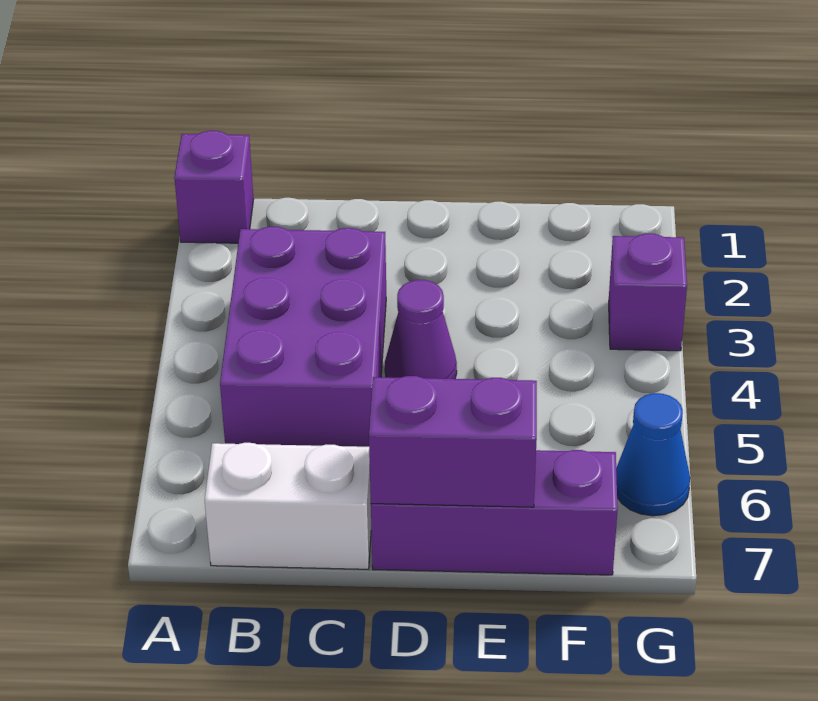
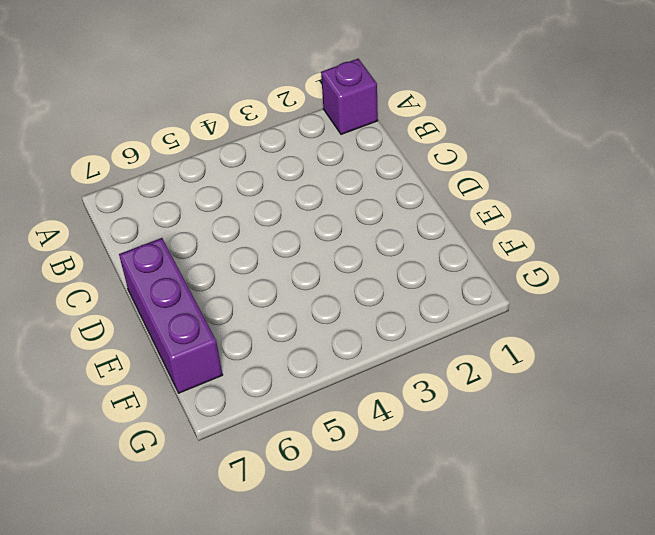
none -> purple 2x3 brick [220,227,386,447]
none -> white 1x2 brick [205,443,371,569]

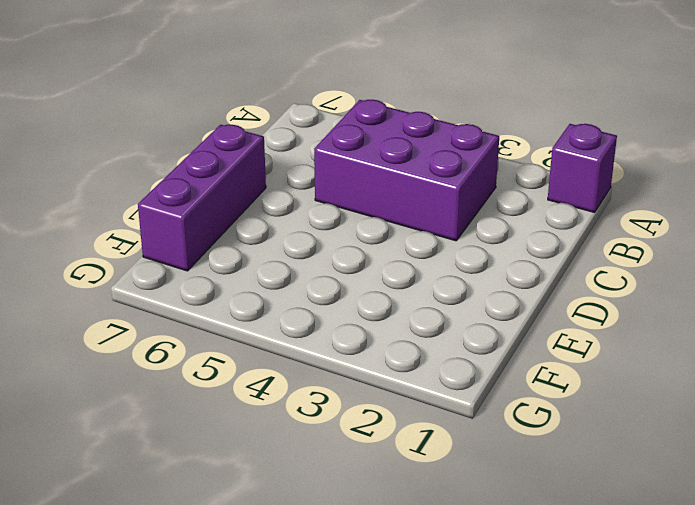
none -> white 1x2 brick [205,443,371,569]
none -> purple 1x1 cone [385,280,457,379]

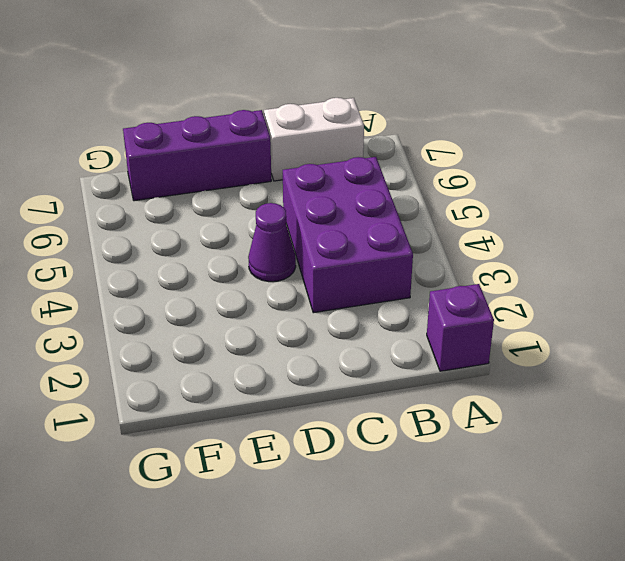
none -> purple 1x1 brick [609,234,687,351]
none -> blue 1x1 cone [616,393,690,516]

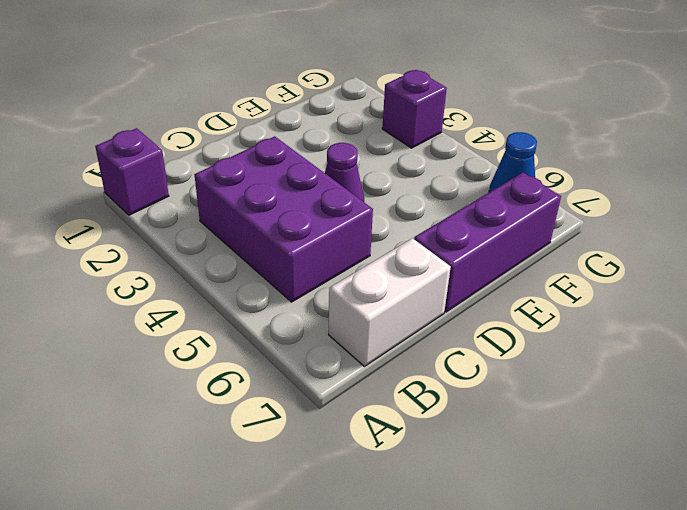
none -> purple 1x2 brick [369,376,537,507]

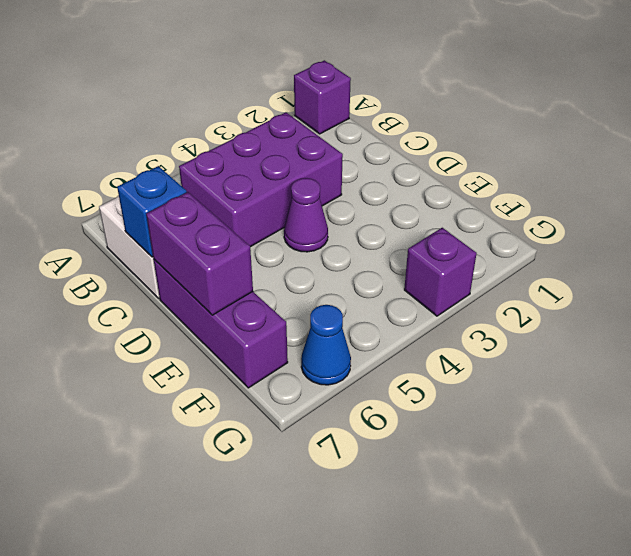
blue 1x1 brick [117,166,187,257] -> none

